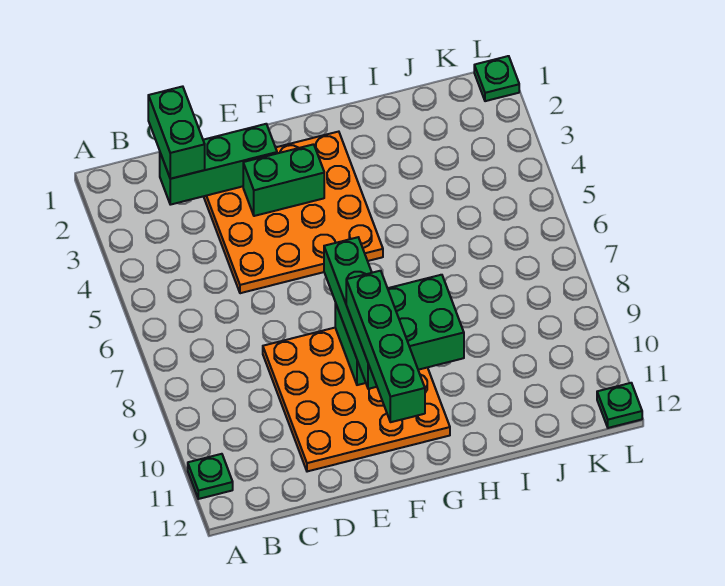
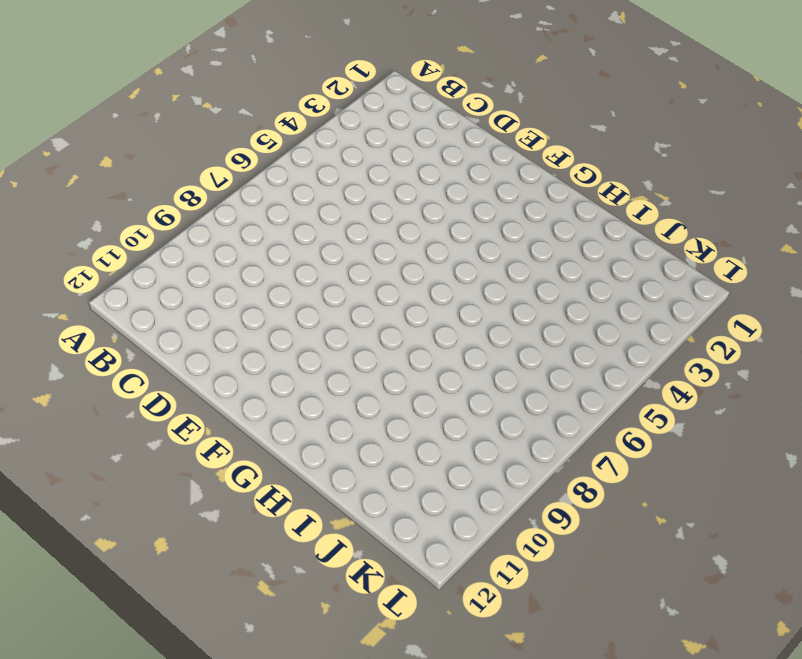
none -> green 1x1 plate [188,454,233,499]
none -> orange 4x4 plate [204,132,383,293]

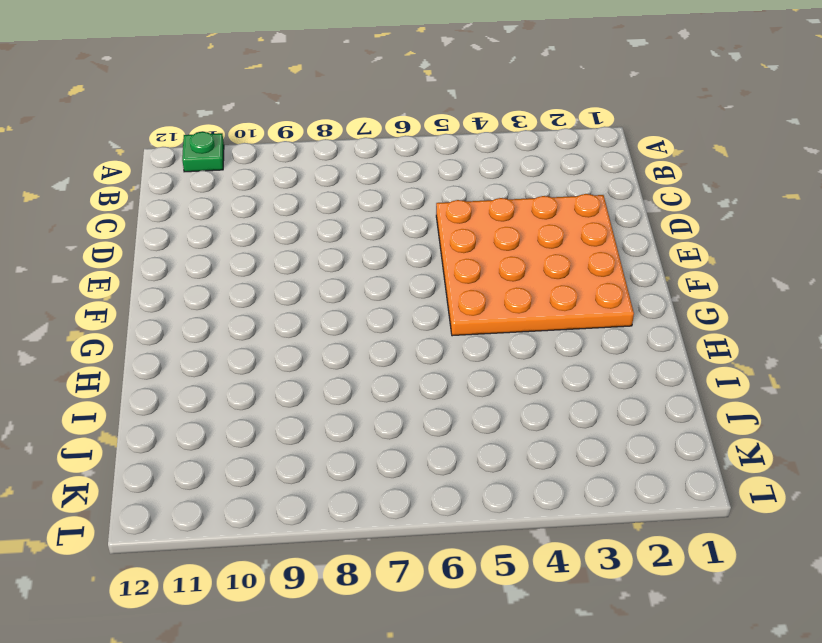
none -> orange 4x4 plate [263,328,450,472]
none -> green 1x1 plate [474,56,519,101]

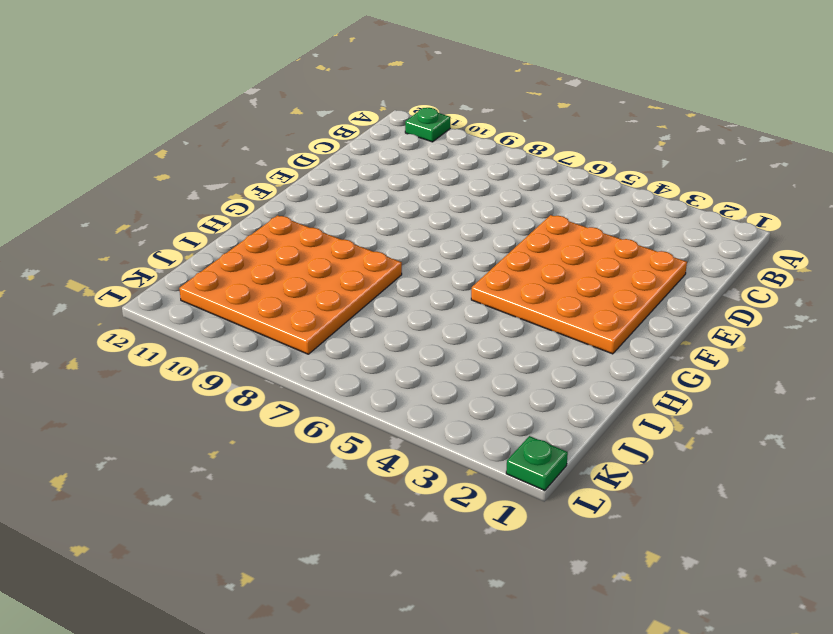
orange 4x4 plate [179,215,402,354] -> orange 4x4 plate moved to [263,328,450,472]
none -> green 1x1 plate [597,383,642,428]
none -> green 1x3 brick [160,124,277,205]

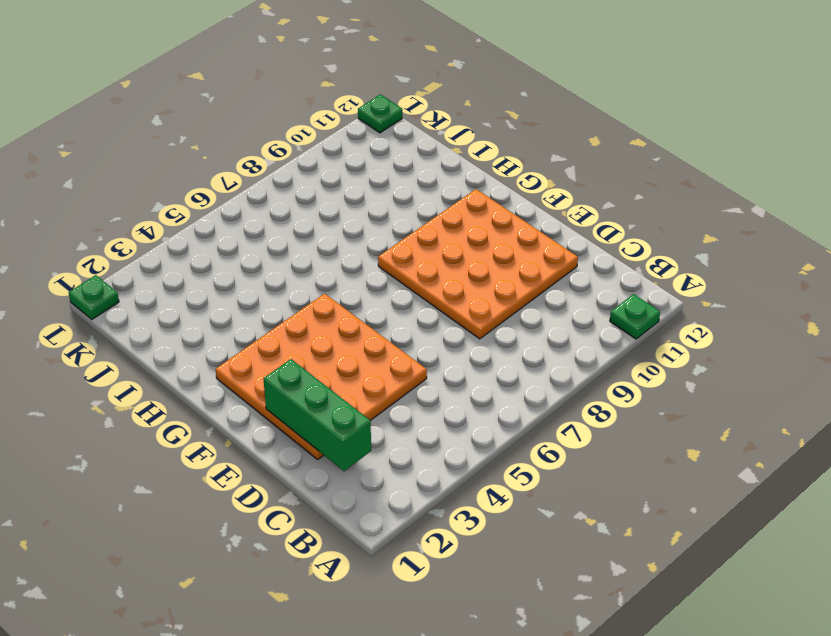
none -> green 1x2 brick [243,144,324,216]
none -> green 2x3 brick [335,275,464,385]

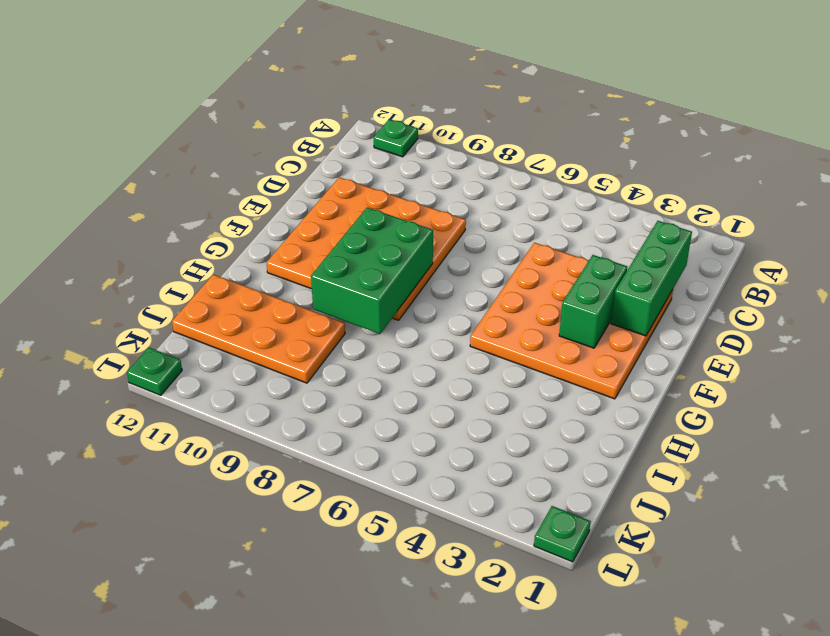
orange 2x4 plate [172,275,345,383] -> none
none -> green 1x2 brick [148,86,205,179]
none -> green 1x4 brick [324,237,377,389]

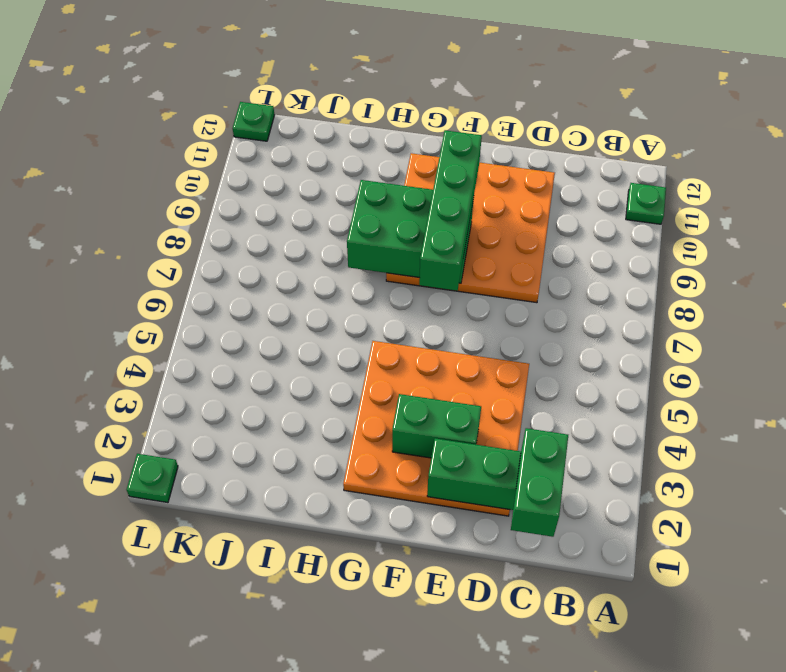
none -> green 1x4 brick [346,271,425,422]

